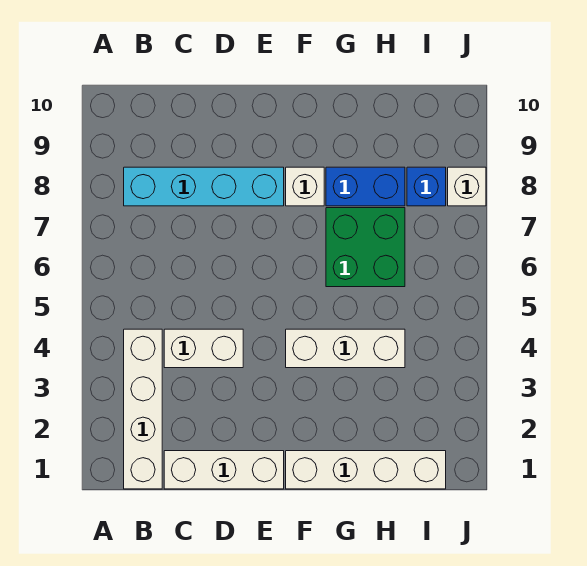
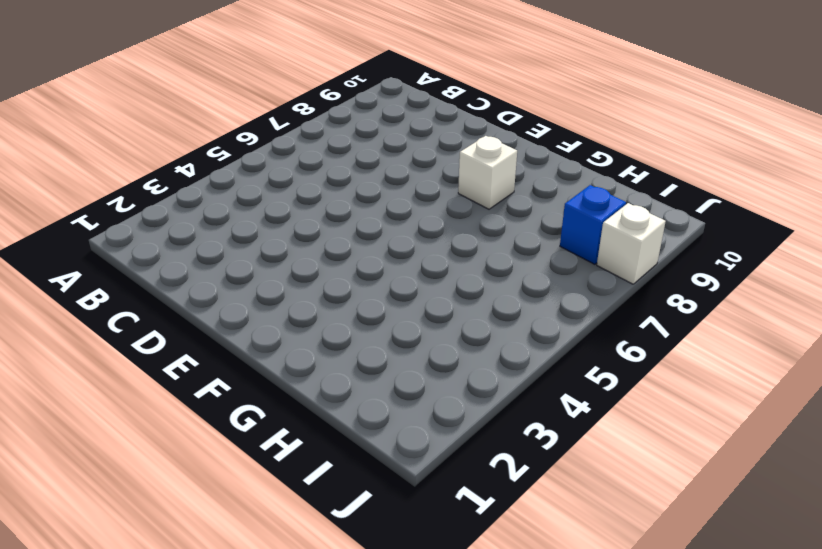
none -> white 1x4 brick [124,329,162,489]
none -> cyan 1x4 brick [124,167,284,206]

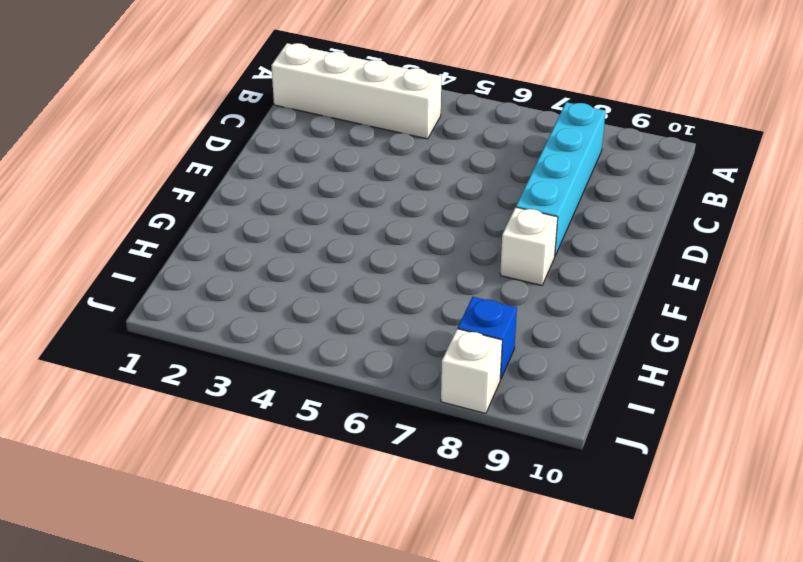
none -> white 1x3 brick [164,451,284,489]
none -> white 1x2 brick [164,329,243,368]

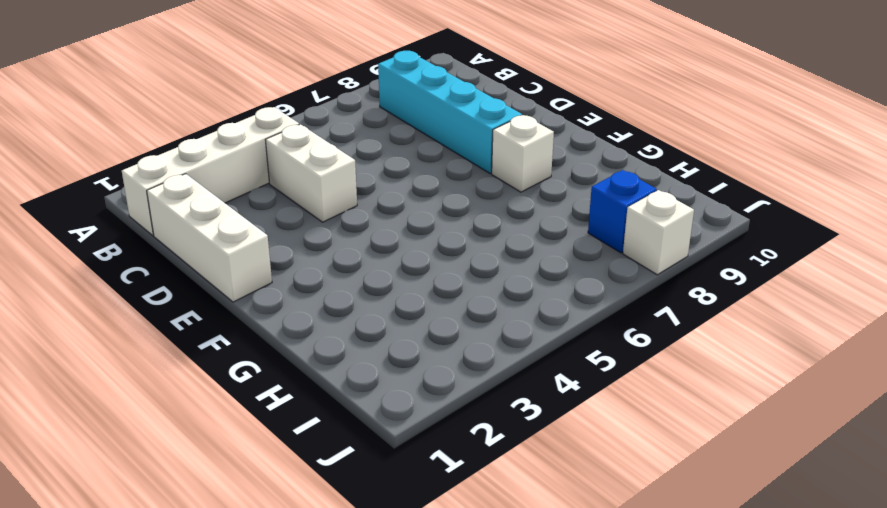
none -> white 1x4 brick [286,451,446,489]
none -> white 1x3 brick [286,329,405,368]

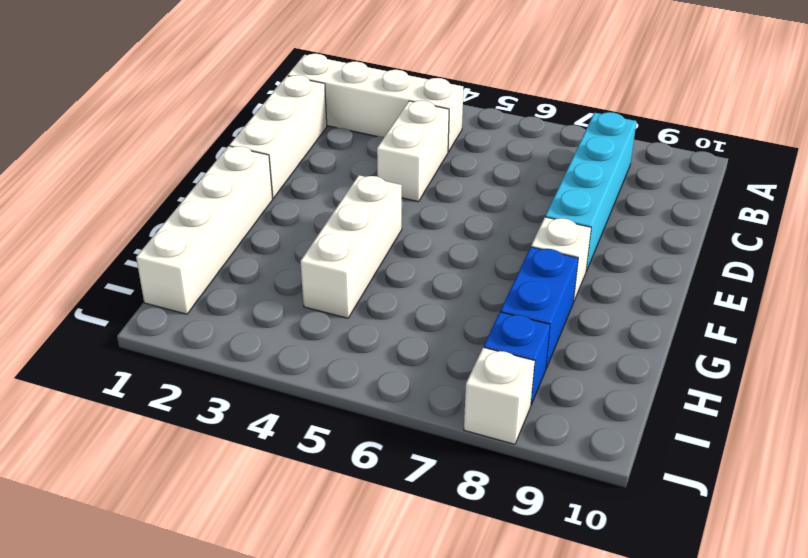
none -> green 2x2 brick [326,208,405,287]

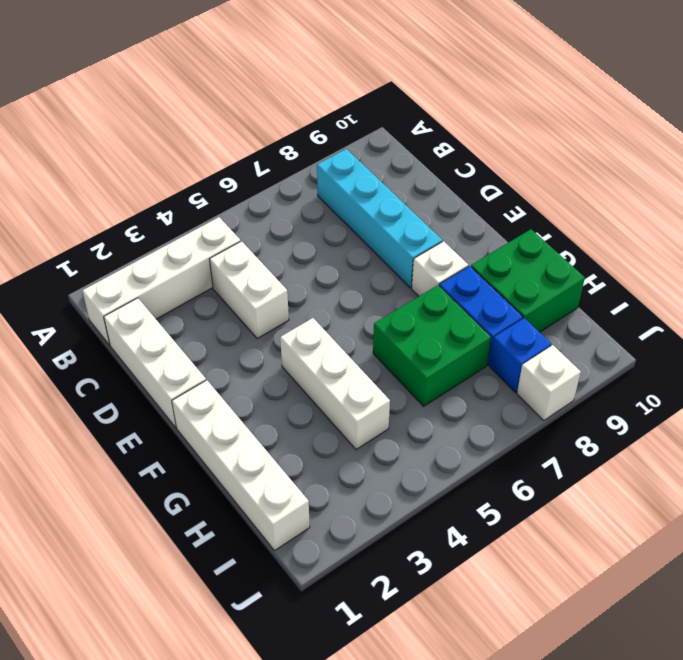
green 2x2 brick [471,229,585,332] -> none

